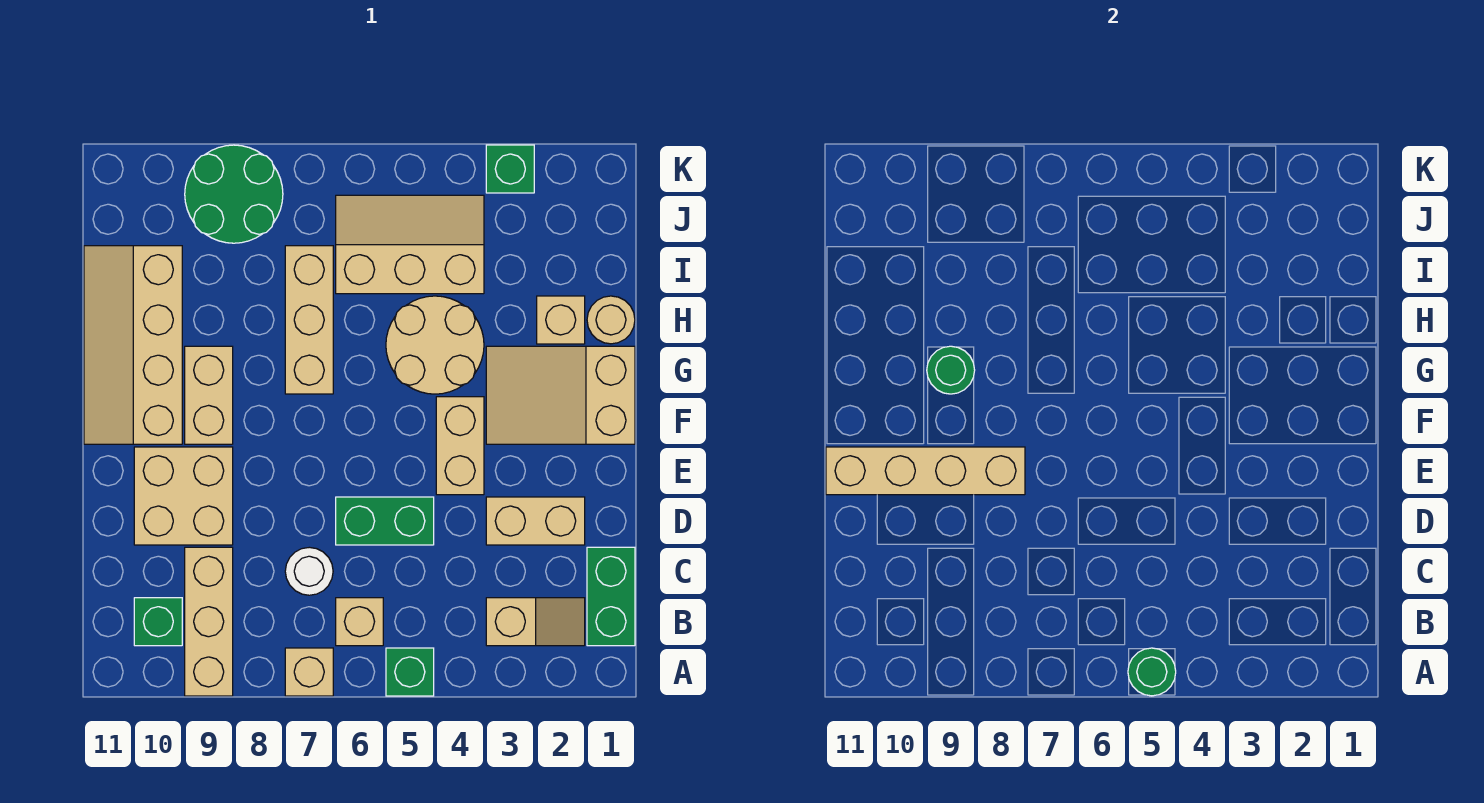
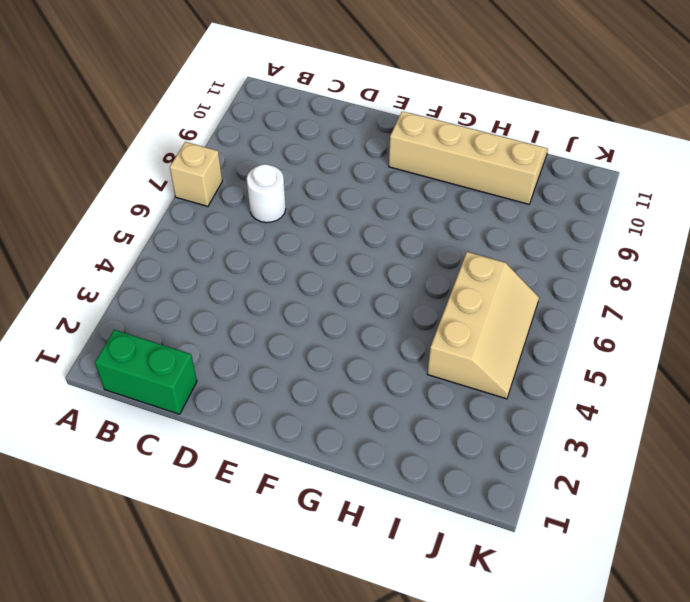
none -> green 1x1 brick [386,648,434,696]
none -> tan 1x3 brick [185,547,233,696]
none -> tan 1x2 slope [486,598,585,646]

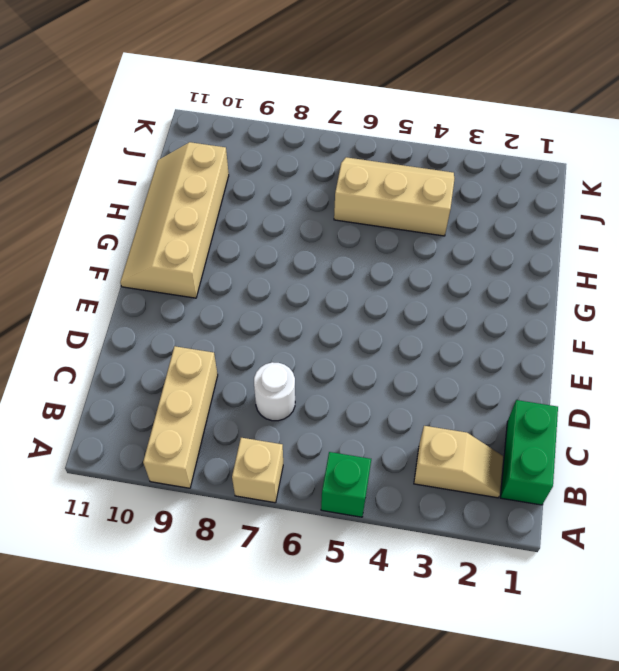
none -> tan 1x1 brick [336,598,383,646]
none -> green 1x1 brick [134,598,182,646]
none -> tan 1x2 brick [486,497,585,545]

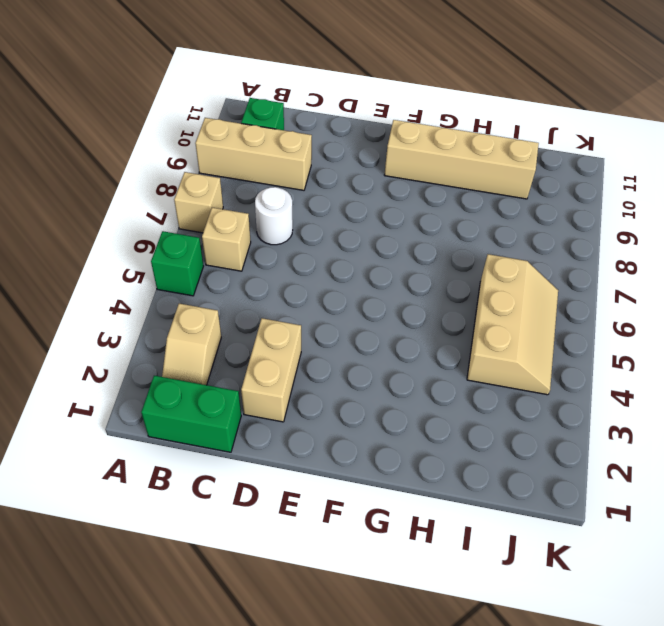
none -> green 1x2 brick [336,497,434,545]
none -> tan 2x2 brick [134,447,233,545]
none -> tan 1x2 brick [436,397,484,495]

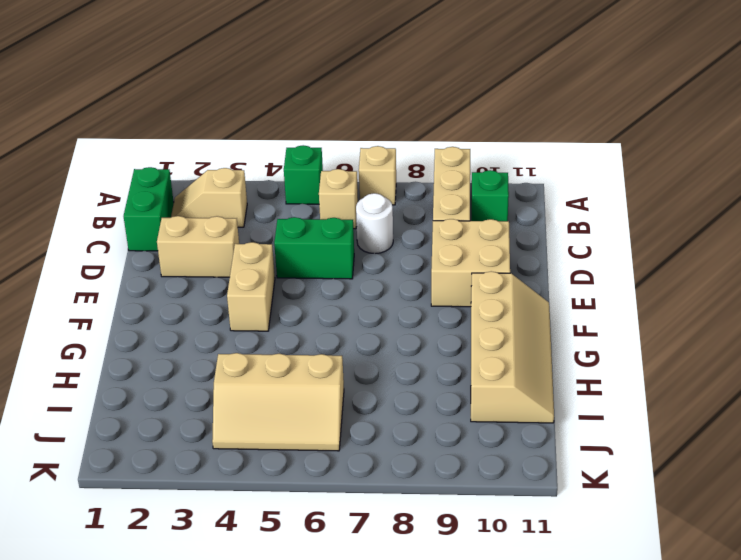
none -> tan 2x3 slope [486,346,635,444]
none -> tan 1x2 brick [185,346,233,444]
none -> tan 2x2 round brick [386,296,484,394]

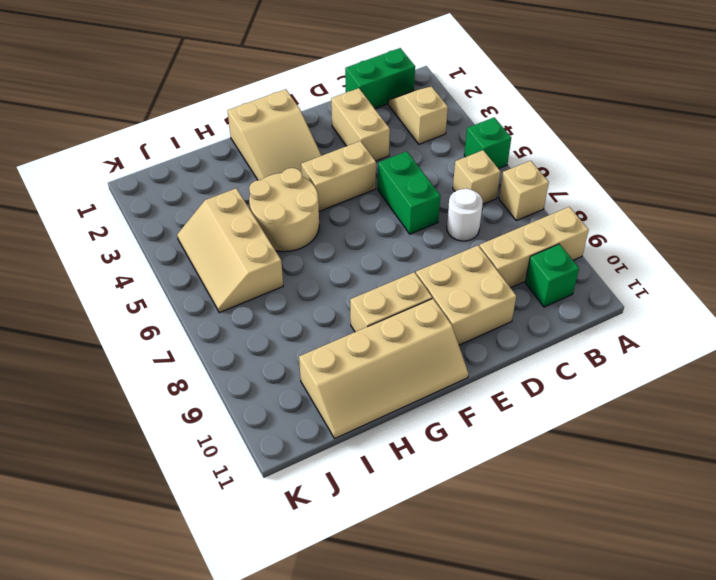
none -> tan 1x3 brick [285,246,333,394]
none -> tan 1x1 round brick [587,296,635,344]
none -> tan 1x1 brick [537,296,585,344]

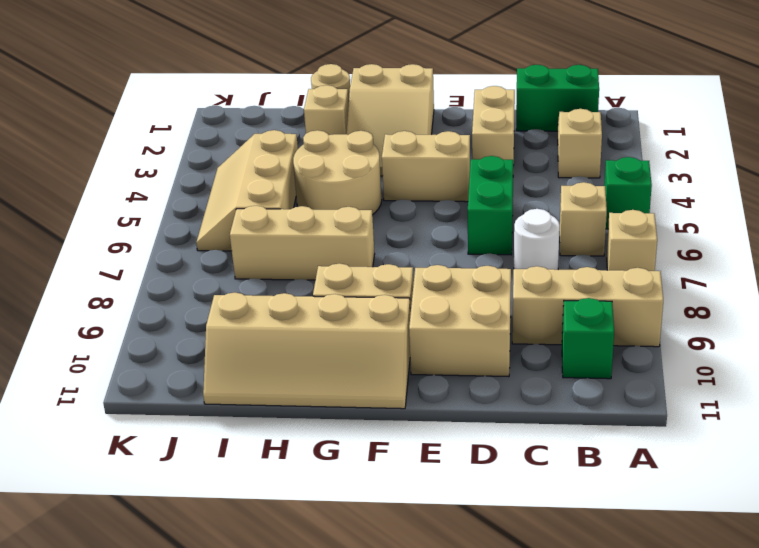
none -> green 2x2 round brick [185,145,283,243]
none -> green 1x1 brick [486,145,534,193]
none -> green 1x1 round brick [1128,648,1176,696]

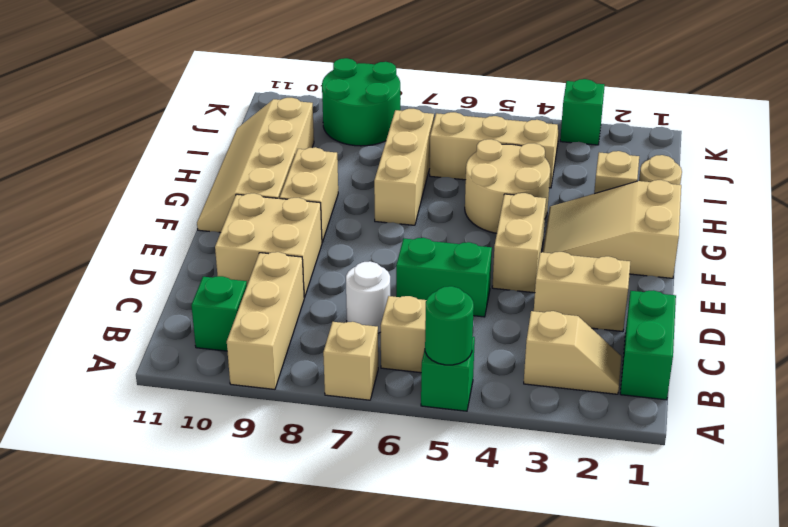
none -> tan 1x4 brick [826,447,1025,495]
none -> green 1x1 round brick [927,346,975,394]

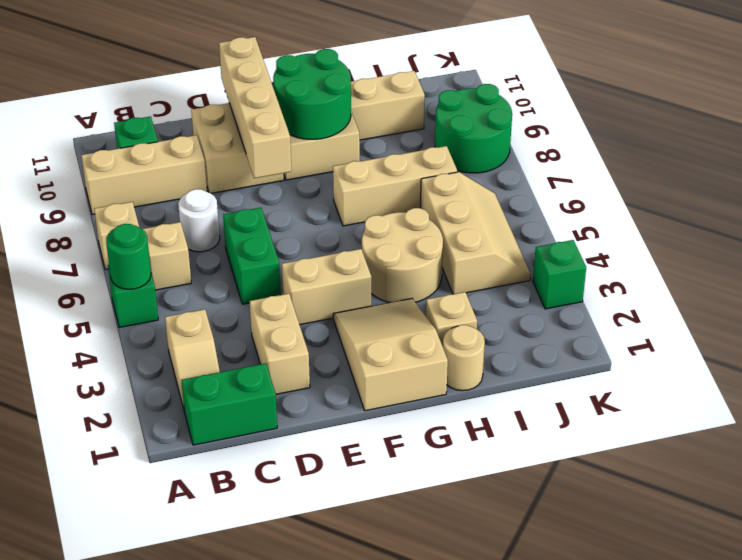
green 2x2 round brick [273,49,351,139] -> green 1x1 round brick [927,346,975,394]

